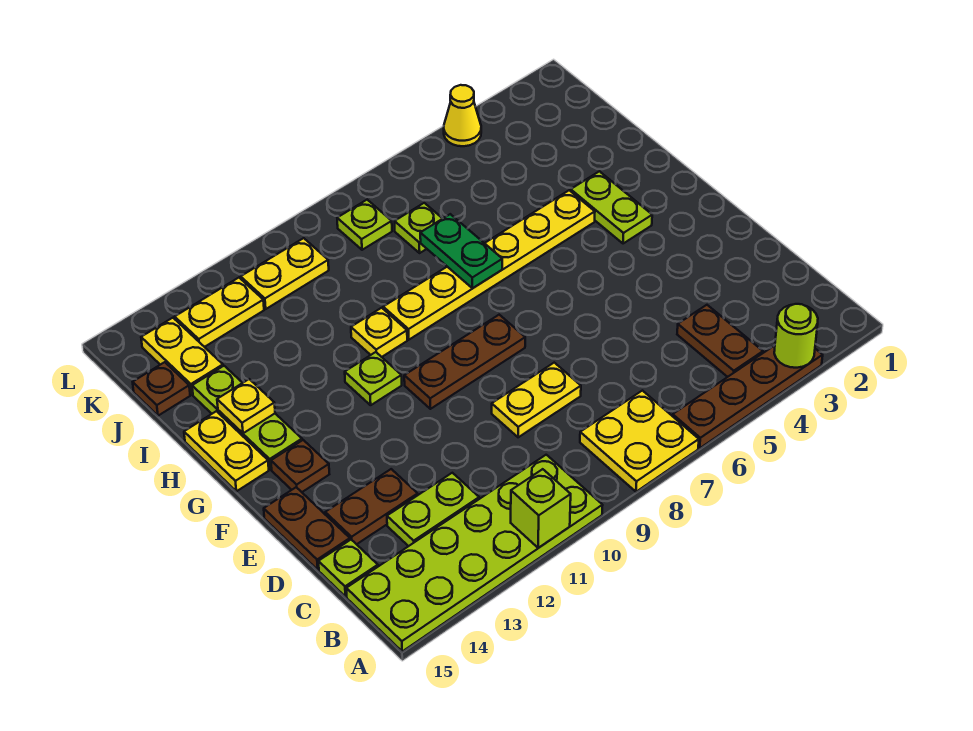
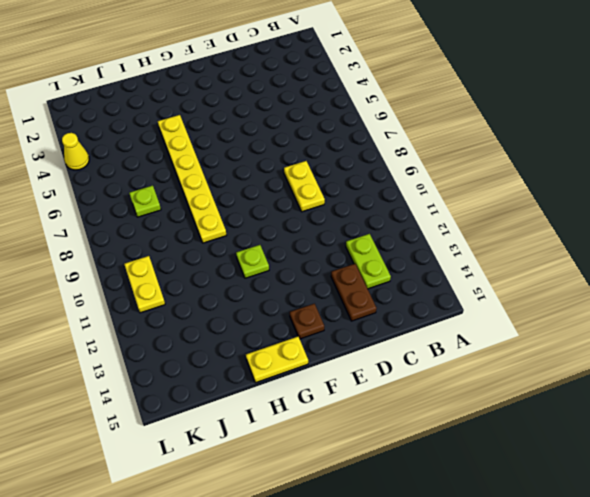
none -> brown 1x4 plate [673,345,823,448]
none -> yellow 2x2 plate [580,391,699,492]
none -> lime 2x6 plate [346,455,603,651]

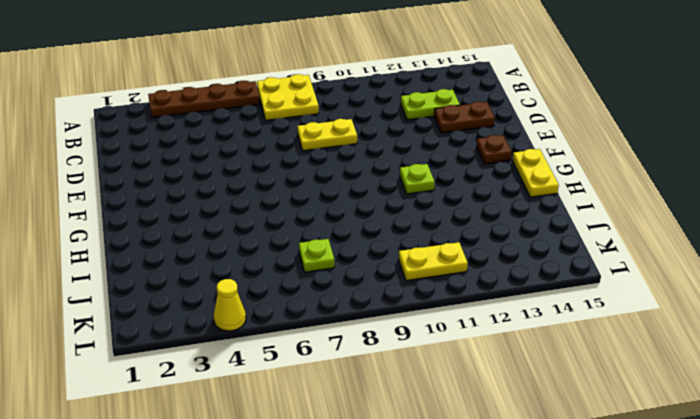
none -> lime 2x6 plate [346,455,603,651]
none -> brown 1x2 plate [677,305,763,377]
none -> lime 1x1 plate [318,540,378,597]

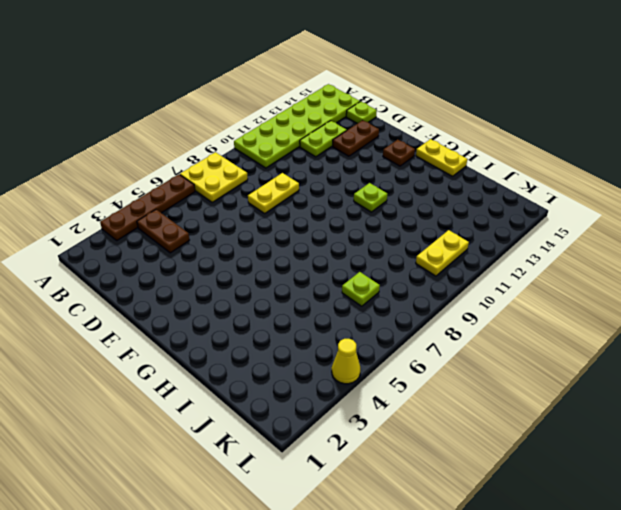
none -> brown 1x2 plate [264,487,350,570]
none -> brown 1x3 plate [404,315,525,409]
none -> lime 1x2 plate [571,171,652,244]

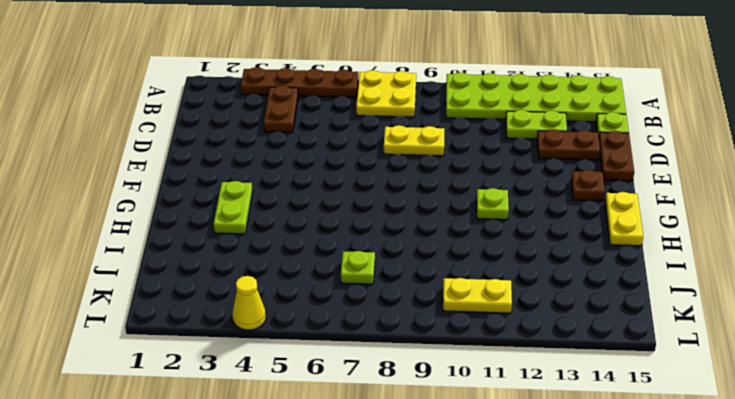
none -> brown 1x3 plate [404,315,525,409]
none -> lime 1x3 plate [192,366,302,470]
none -> yellow 1x6 plate [383,190,595,340]

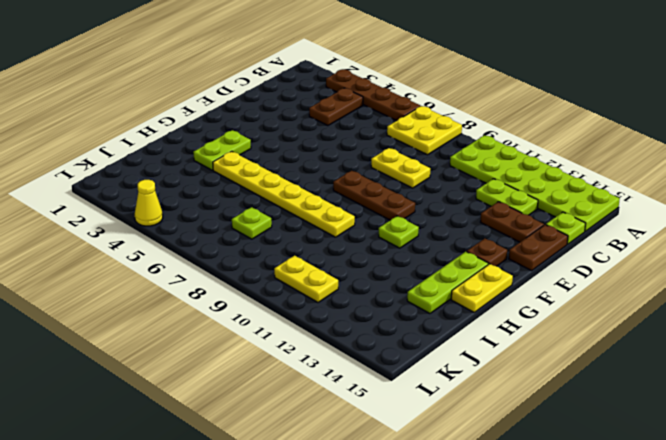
none -> yellow 1x1 plate [351,308,407,357]
none -> yellow 1x2 plate [141,318,223,395]
none -> brown 1x1 plate [133,362,190,416]

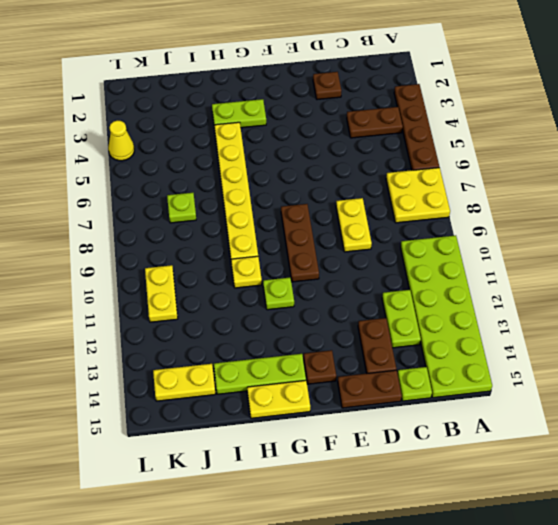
brown 1x1 plate [313,72,341,100] -> brown 1x1 plate moved to [133,362,190,416]
none -> lime 1x1 plate [337,200,392,250]
none -> yellow 1x2 plate [175,278,264,347]
none -> lime 1x1 round brick [774,304,818,368]

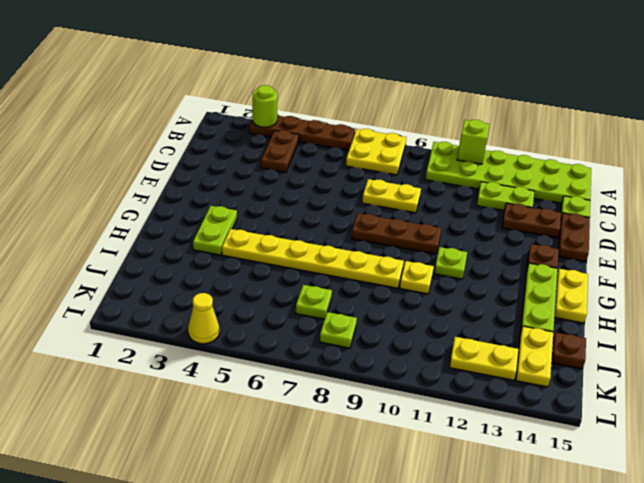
none -> yellow 1x2 plate [241,238,329,309]
none -> green 1x2 plate [420,214,502,288]
none -> yellow 1x1 plate [217,379,275,433]

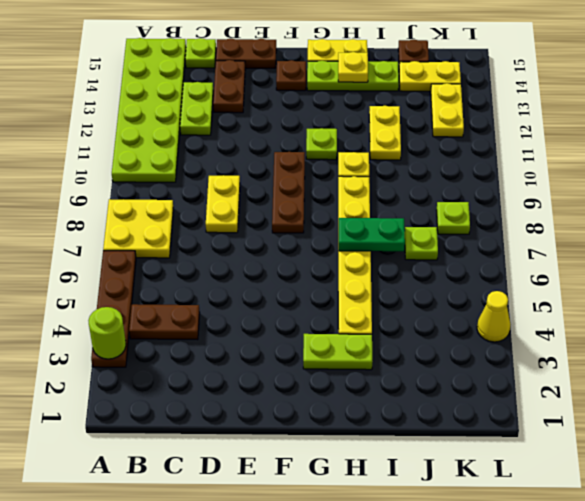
yellow 1x2 plate [369,106,401,160] -> yellow 1x2 plate moved to [241,238,329,309]
none -> lime 1x1 brick [511,469,571,548]

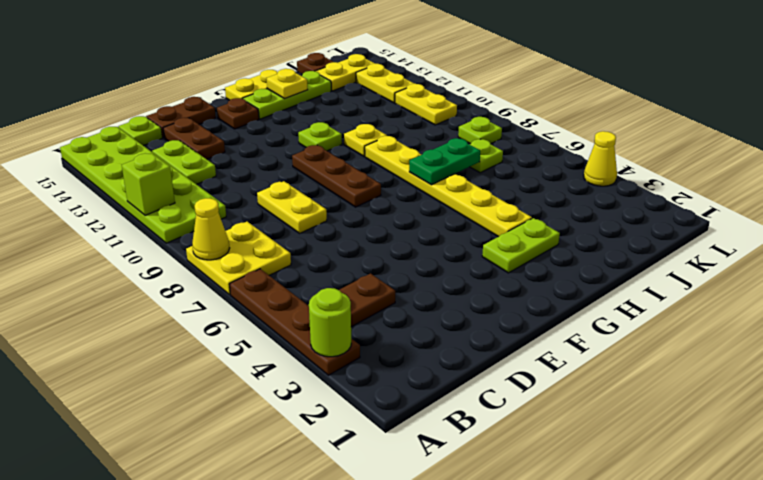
yellow 1x1 cone [192,198,230,260] -> none

